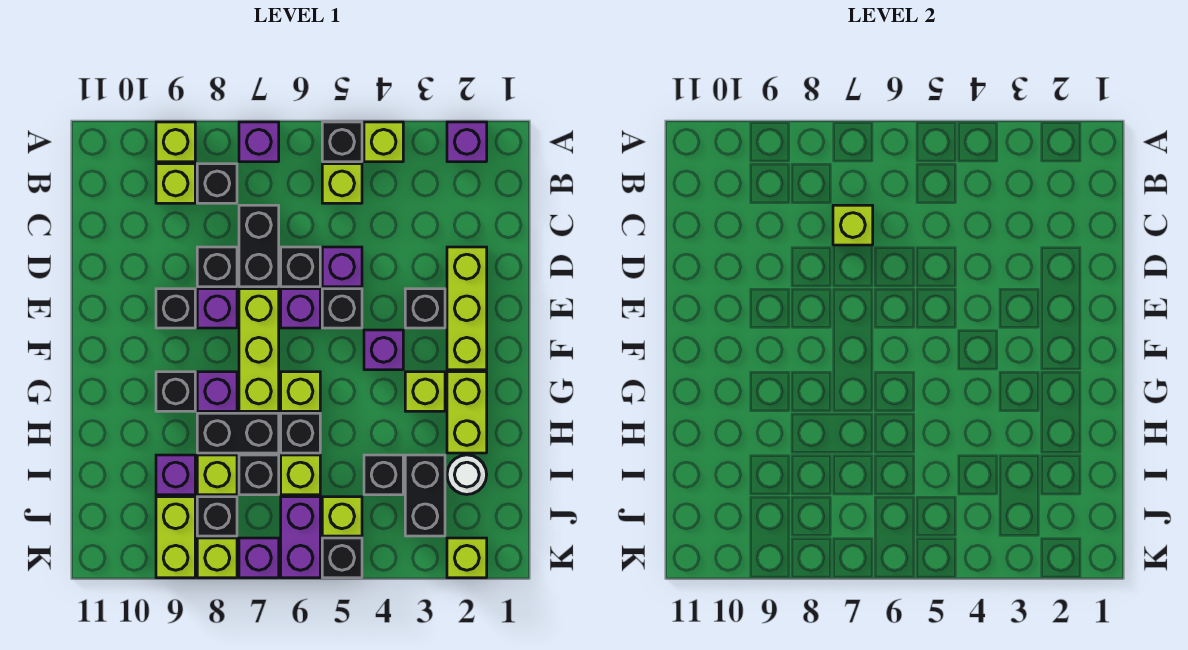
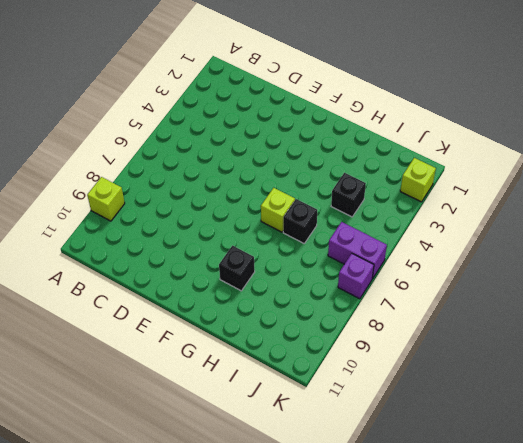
none -> purple 1x1 brick [447,122,487,162]
none -> lime 1x1 brick [364,122,403,162]
none -> black 1x1 brick [322,122,362,162]
none -> purple 1x1 brick [239,122,279,162]

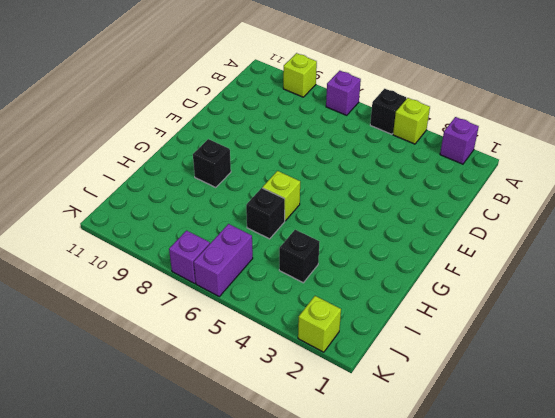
none -> lime 1x1 brick [322,164,362,203]
none -> black 1x1 brick [197,164,237,203]
none -> lime 1x1 brick [156,164,195,203]
none -> black 1x2 brick [239,205,279,287]

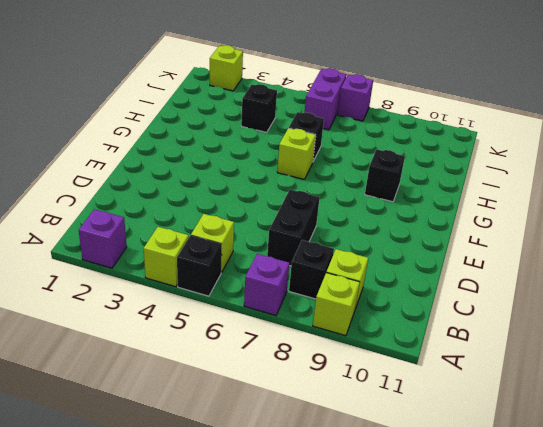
none -> lime 1x3 brick [447,247,487,370]
none -> purple 1x1 brick [322,247,362,287]
none -> black 1x1 brick [281,247,320,287]
none -> black 1x1 brick [197,247,237,287]

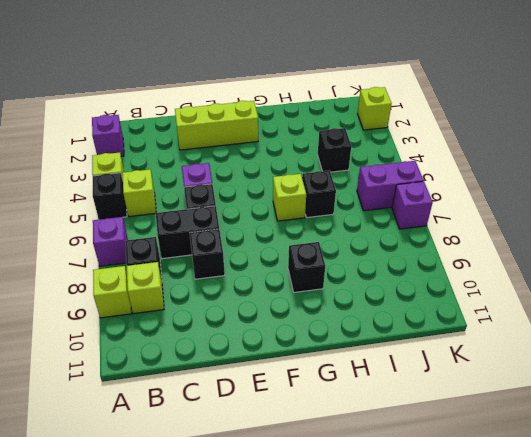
none -> black 1x1 brick [405,289,445,328]
none -> black 1x1 brick [322,289,362,328]
none -> purple 1x1 brick [281,289,320,328]
none -> lime 1x3 brick [239,289,279,411]

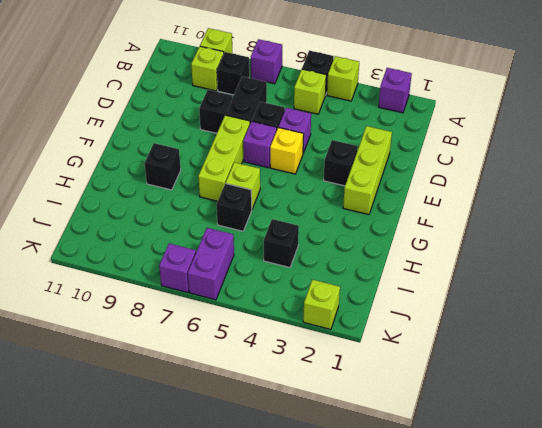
yellow 1x1 brick [270,128,304,174] -> black 1x1 brick [322,289,362,328]
none -> purple 1x1 brick [197,289,237,328]
none -> black 1x1 brick [156,289,195,328]
none -> purple 1x1 brick [364,330,403,370]
none -> lime 1x2 brick [447,372,487,453]

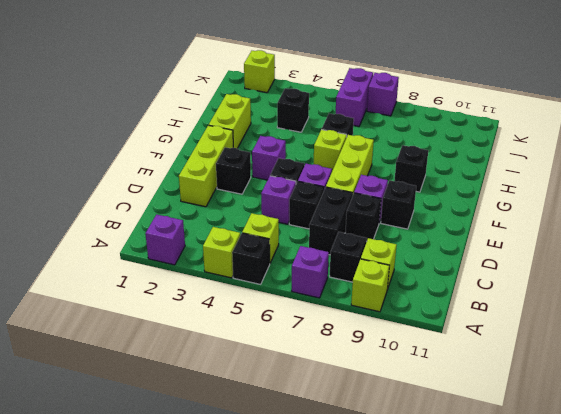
none -> lime 1x1 brick [405,372,445,411]
none -> purple 1x1 brick [197,372,237,411]
none -> black 1x2 brick [197,413,279,453]
none -> white 1x1 round brick [447,455,487,494]

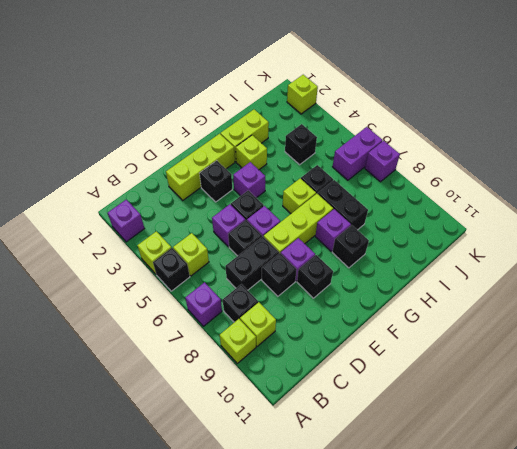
none -> white 1x1 round brick [447,455,487,494]
none -> black 1x2 brick [405,455,445,536]
none -> lime 1x1 brick [281,455,320,495]
none -> black 1x1 brick [239,455,279,495]

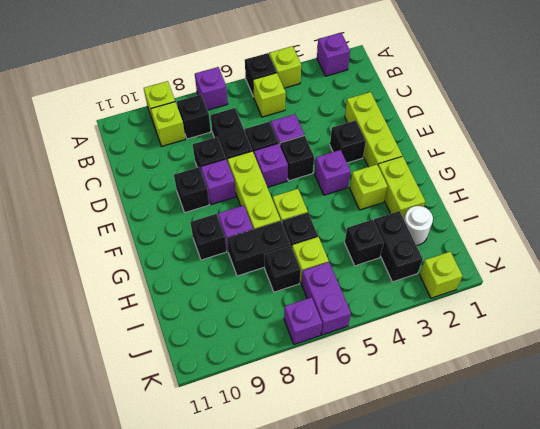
none -> lime 1x1 brick [197,455,237,495]
none -> purple 1x1 brick [156,455,195,495]
none -> lime 1x1 brick [322,497,362,536]
none -> black 1x1 brick [197,497,237,536]

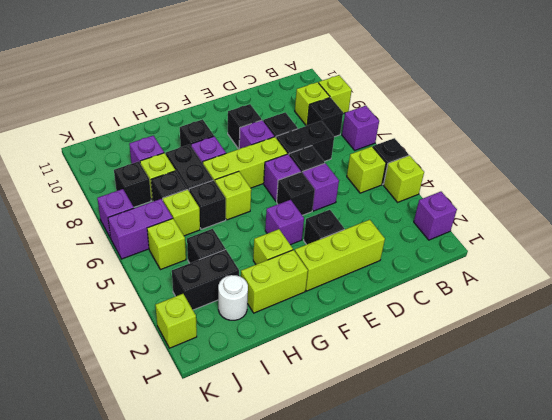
none -> lime 1x2 brick [156,497,195,578]
none -> black 1x1 brick [322,538,362,578]
none -> lime 1x1 brick [197,538,237,578]
none -> lime 1x1 brick [833,205,873,245]

